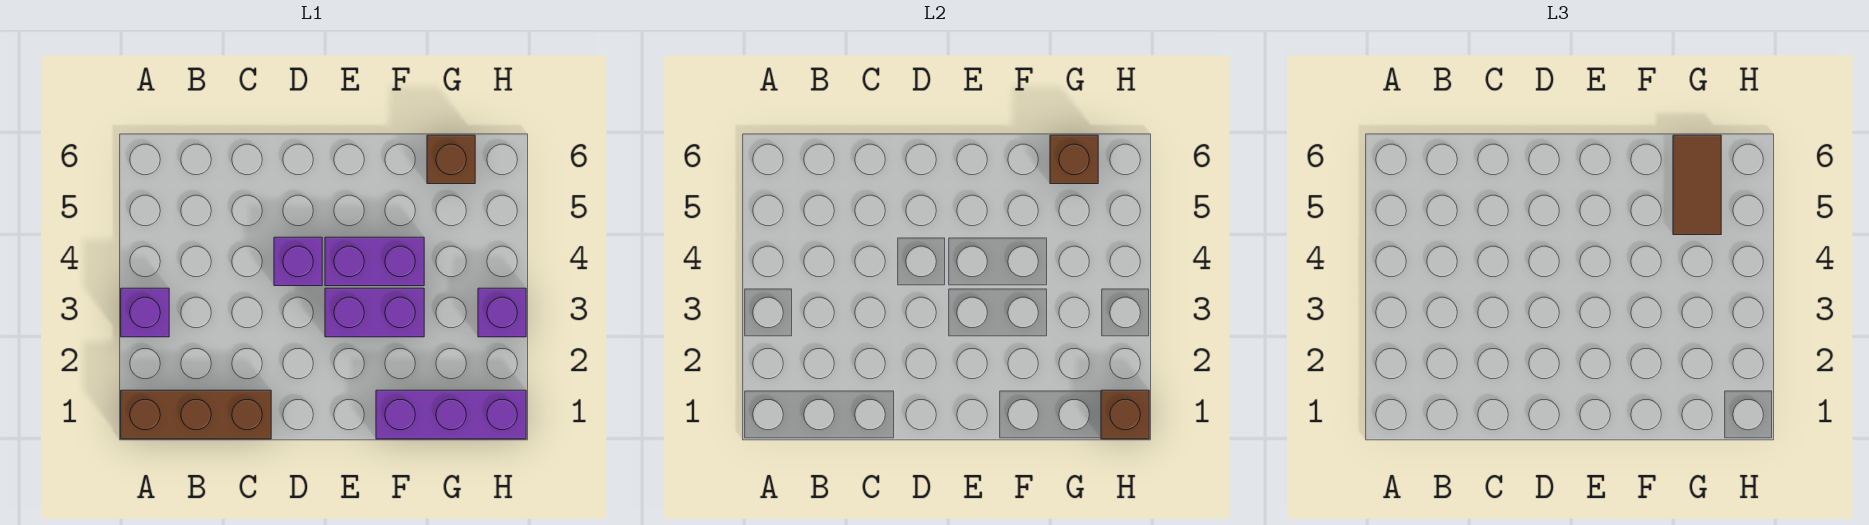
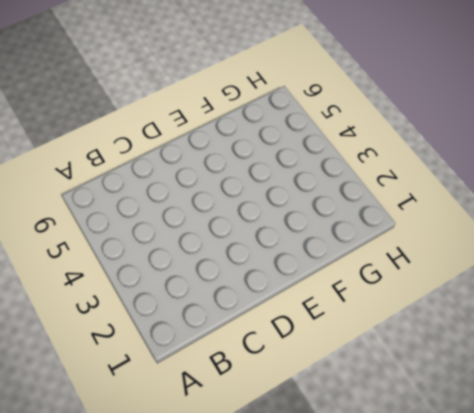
none -> brown 1x3 brick [121,390,271,439]
none -> purple 1x1 brick [121,288,169,337]

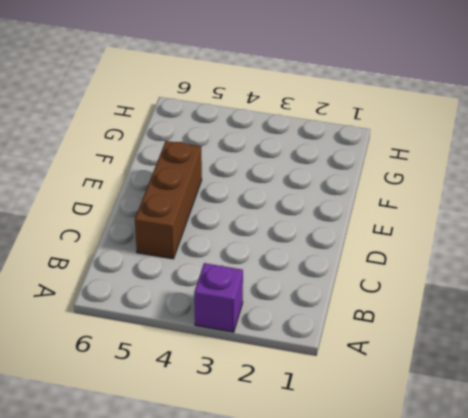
brown 1x3 brick [135,141,202,259] -> brown 1x3 brick moved to [121,390,271,439]
none -> purple 1x1 brick [274,237,322,286]
none -> purple 1x2 brick [325,288,424,337]

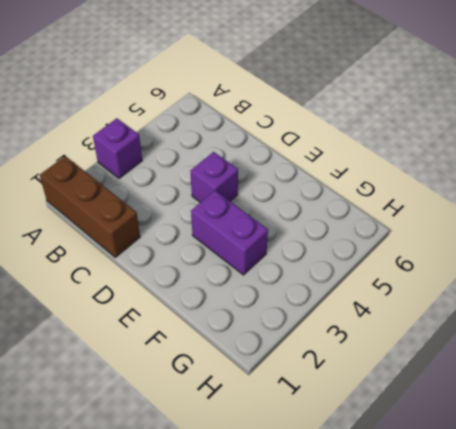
none -> purple 1x2 brick [325,237,424,286]
none -> purple 1x3 brick [376,390,526,439]

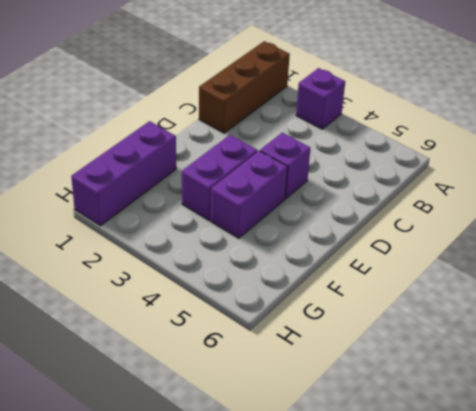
none -> brown 1x1 brick [427,135,475,184]
none -> purple 1x1 brick [478,288,526,337]

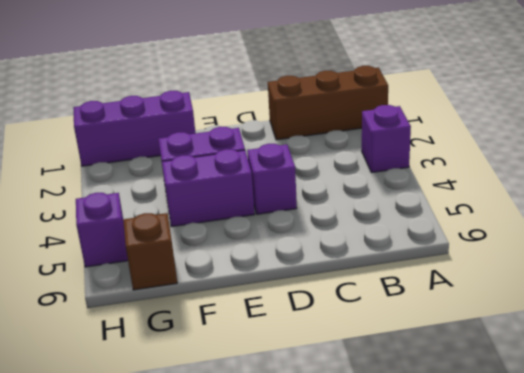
purple 1x1 brick [76,193,128,267] -> purple 1x1 brick moved to [478,288,526,337]
none -> brown 1x1 brick [1050,135,1098,184]
none -> brown 1x1 brick [1101,390,1149,439]

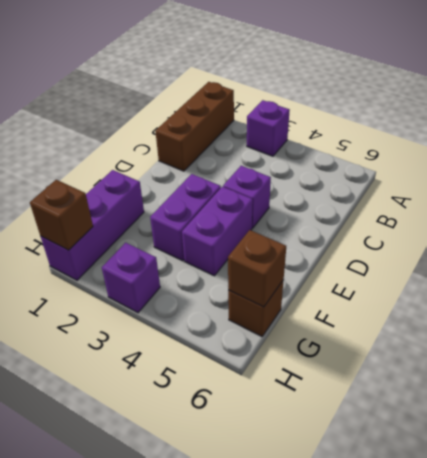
none -> brown 1x2 tile [1673,135,1721,235]

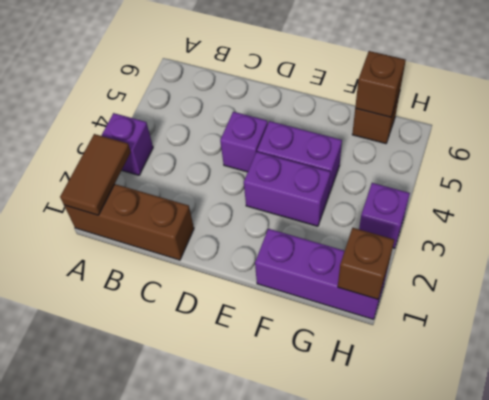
brown 1x2 tile [60,134,131,215] -> brown 1x2 tile moved to [1673,135,1721,235]

